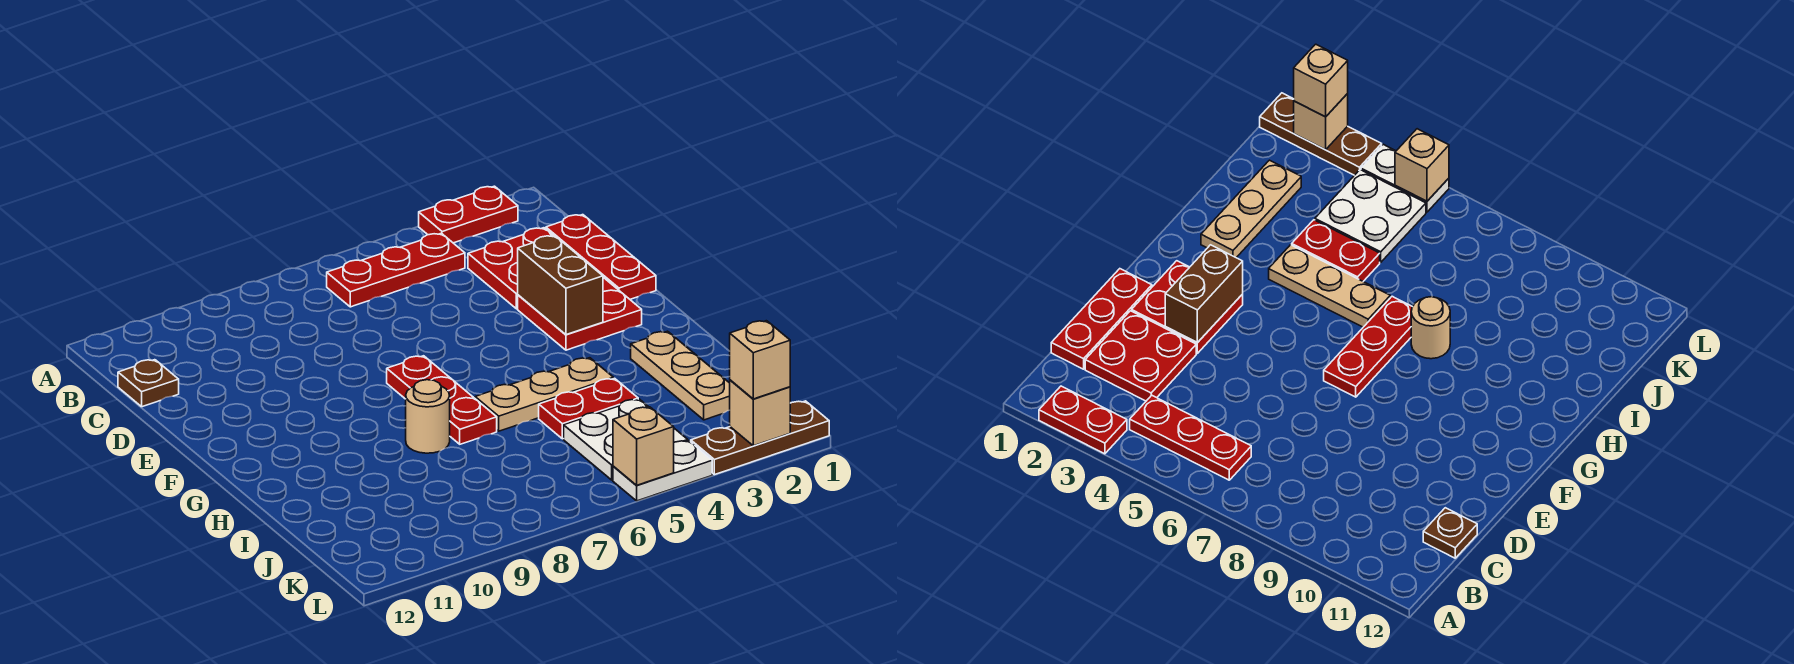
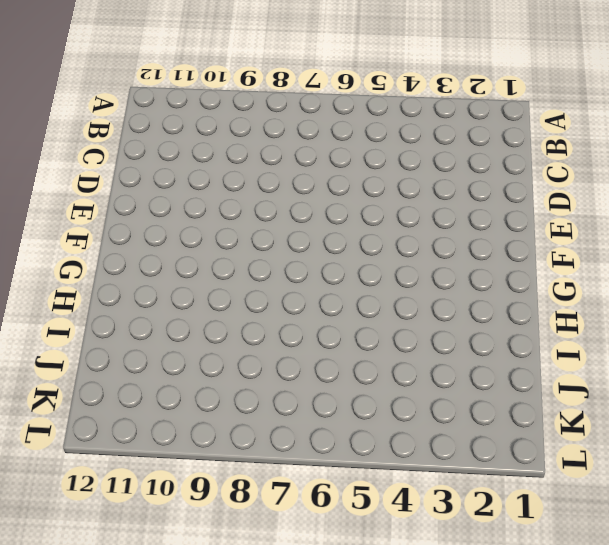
none -> red 1x2 plate [419,186,518,243]
none -> red 1x3 plate [327,233,465,307]
none -> red 1x3 plate [546,215,656,299]

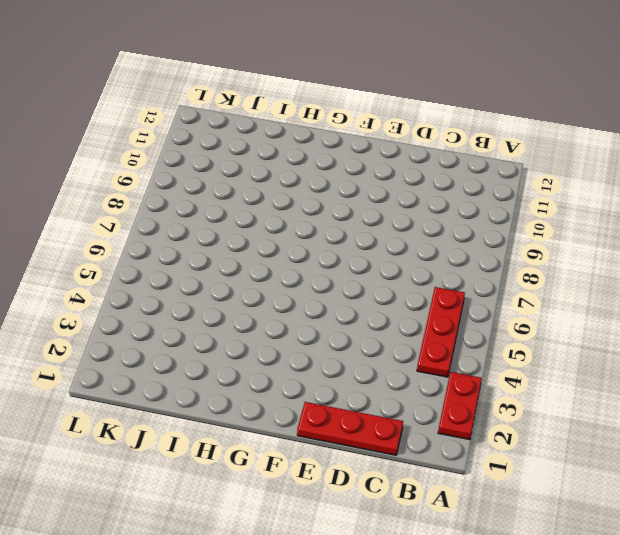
none -> red 2x2 plate [468,228,553,309]
none -> brown 1x1 plate [118,360,179,407]
none -> red 2x2 plate [518,277,642,350]

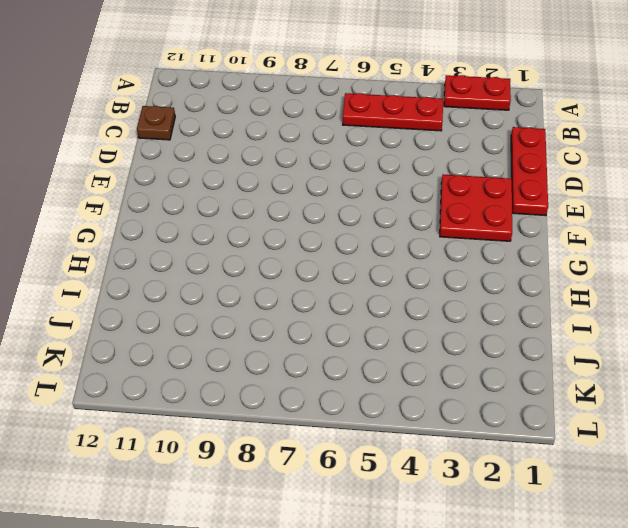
none -> red 2x2 plate [468,228,553,309]
none -> red 1x3 plate [387,356,497,444]
none -> tan 1x3 plate [631,331,730,420]

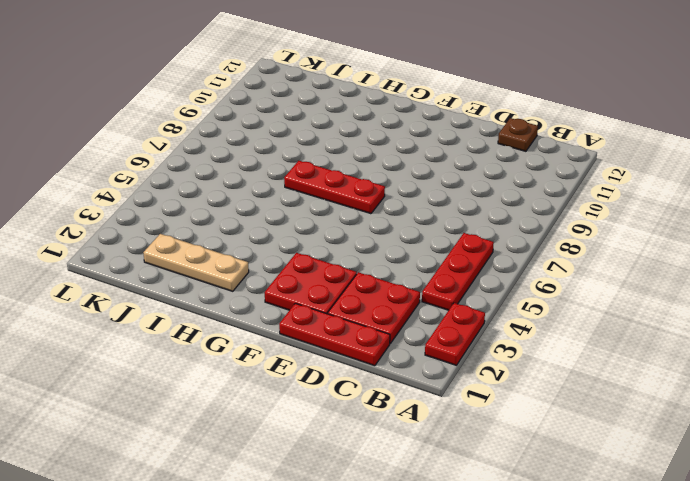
none -> tan 1x3 plate [475,358,614,431]
none -> tan 1x1 round brick [406,380,450,453]
none -> red 1x2 plate [539,378,638,439]

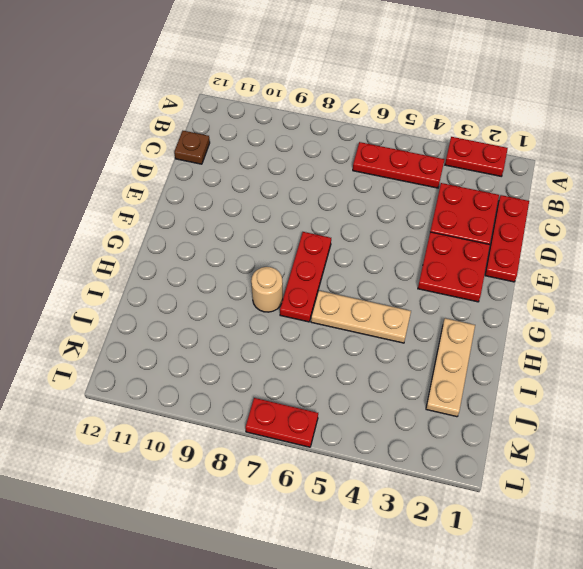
red 1x2 plate [245,398,318,447] -> red 1x2 plate moved to [539,378,638,439]
none -> white 2x2 plate [564,399,688,480]
none -> brown 1x3 plate [691,401,829,475]
none -> white 1x2 plate [613,441,712,501]

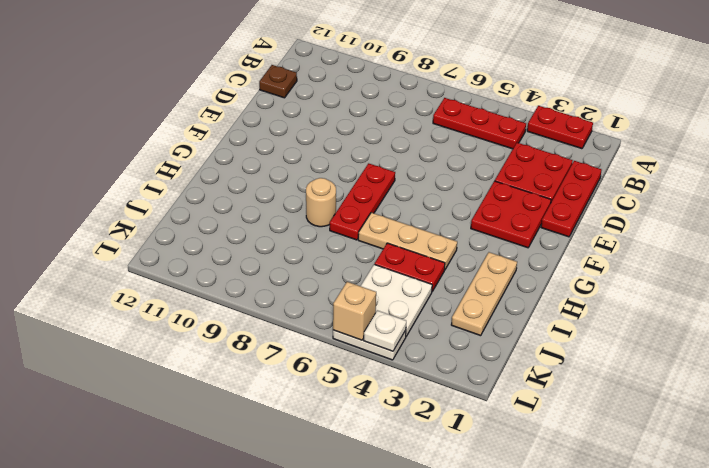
white 1x1 plate [364,310,406,351] -> none
none -> brown 1x3 plate [691,401,829,475]
none -> brown 1x2 brick [518,236,603,335]
none -> tan 1x1 brick [730,380,790,446]

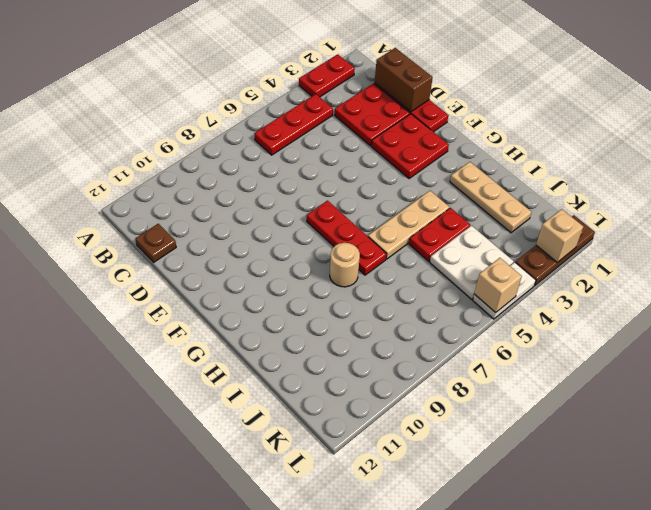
brown 1x2 brick [375,48,433,112] -> brown 1x2 brick moved to [518,236,603,335]
none -> tan 1x1 brick [730,321,790,399]

